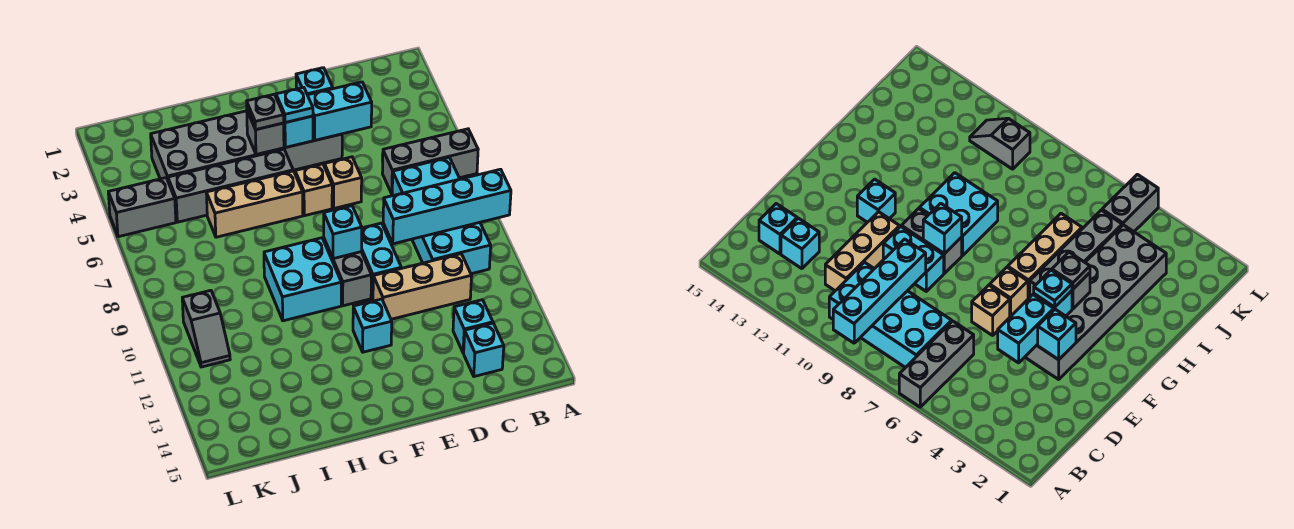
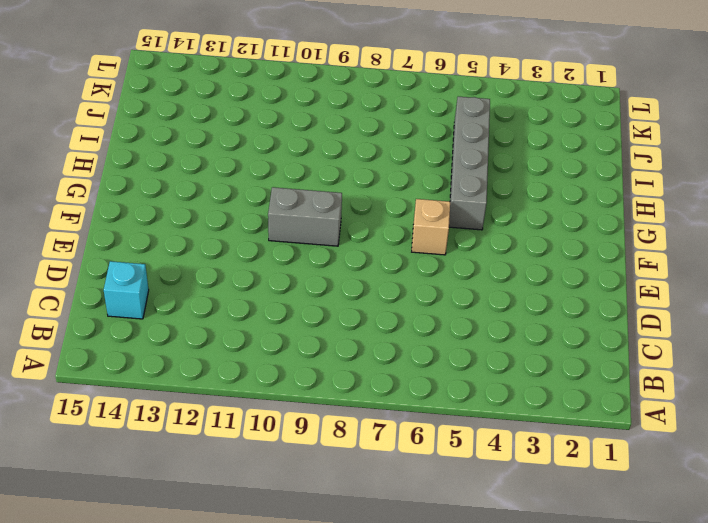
none -> grey 1x3 brick [382,129,478,193]
none -> cyan 2x4 brick [392,157,491,274]
none -> tan 1x3 brick [373,254,472,319]

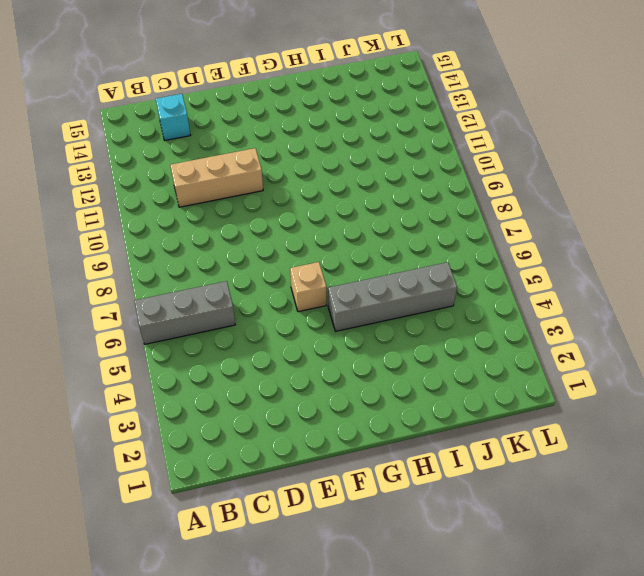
none -> cyan 2x4 brick [392,157,491,274]
none -> cyan 1x1 brick [453,300,493,353]
none -> grey 2x6 brick [151,111,342,180]

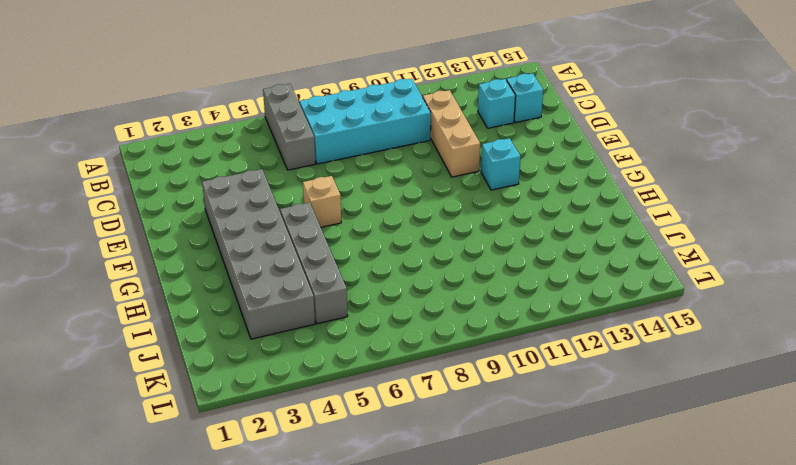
none -> tan 1x1 brick [324,157,362,208]
none -> cyan 1x2 brick [362,223,401,298]
none -> grey 1x2 brick [324,239,371,306]

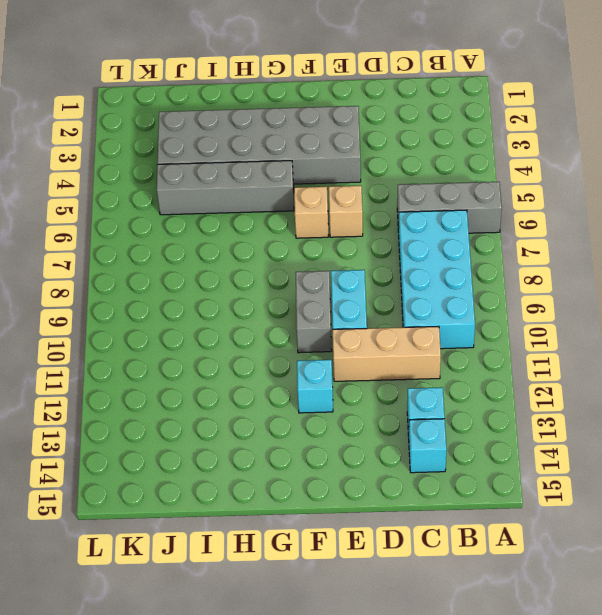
none -> tan 1x3 brick [206,171,303,237]
none -> cyan 2x2 brick [264,238,341,321]
none -> grey 1x2 brick [108,178,176,237]

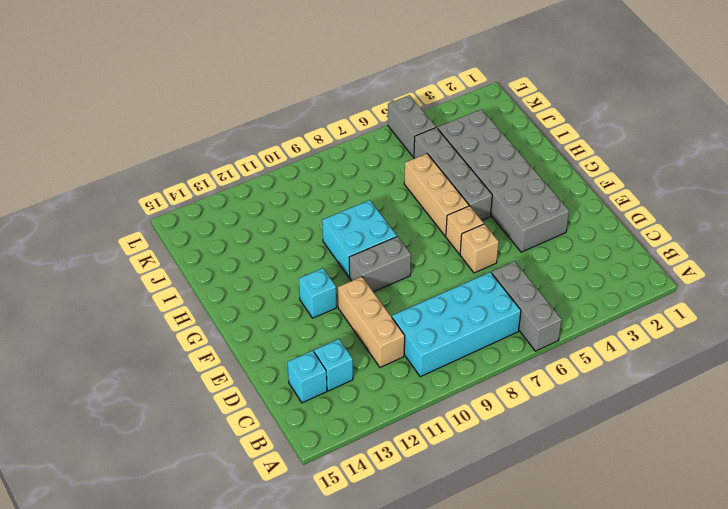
none -> cyan 1x2 brick [362,223,401,298]
none -> grey 1x2 slope [182,290,230,367]
none -> cyan 1x4 brick [383,169,511,244]

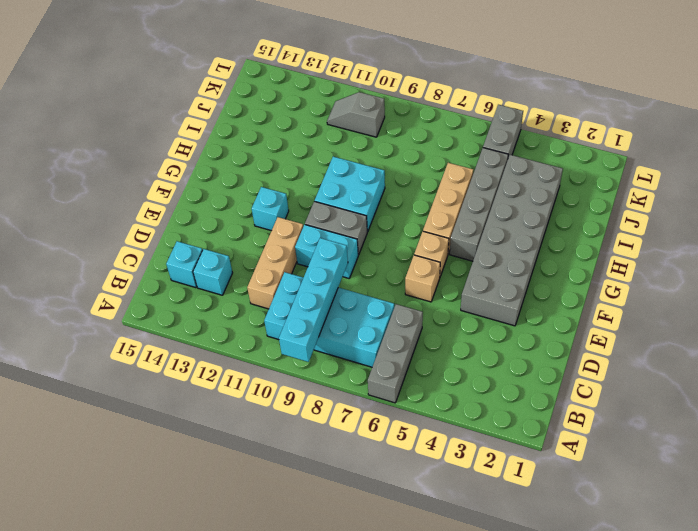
none -> cyan 1x2 brick [308,82,372,140]
none -> cyan 1x1 brick [296,68,333,95]
none -> cyan 1x1 brick [284,116,313,147]

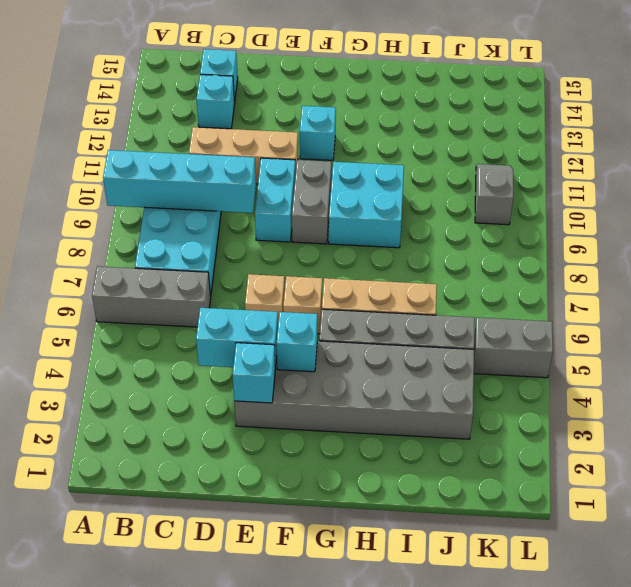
none -> cyan 1x1 brick [324,206,362,259]
none -> grey 1x1 brick [247,111,284,155]
none -> cyan 1x1 plate [276,87,313,123]

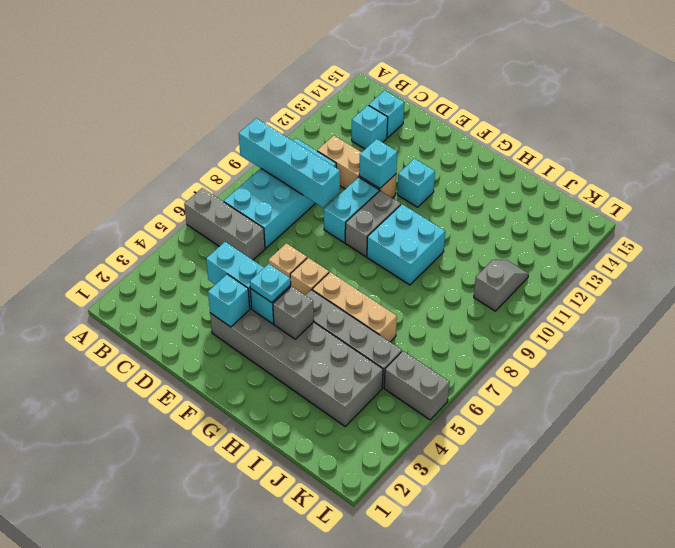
cyan 1x1 brick [359,139,397,189] -> cyan 1x1 brick moved to [324,206,362,259]
none -> grey 1x1 plate [247,94,284,130]

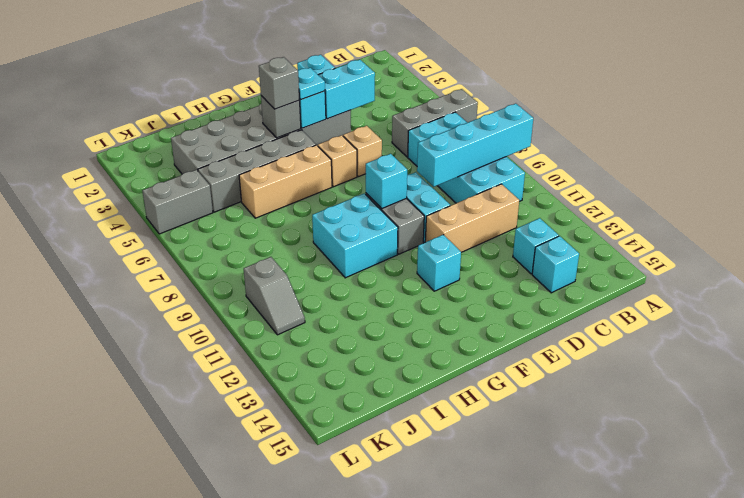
grey 1x1 brick [259,57,299,109] -> grey 1x1 plate [247,94,284,130]

